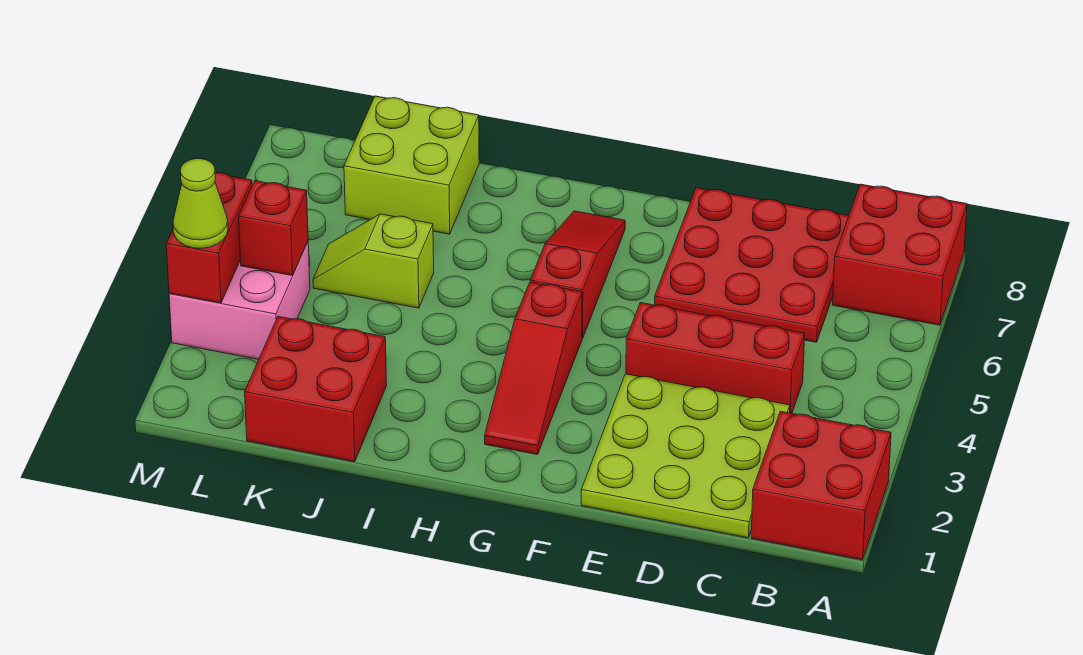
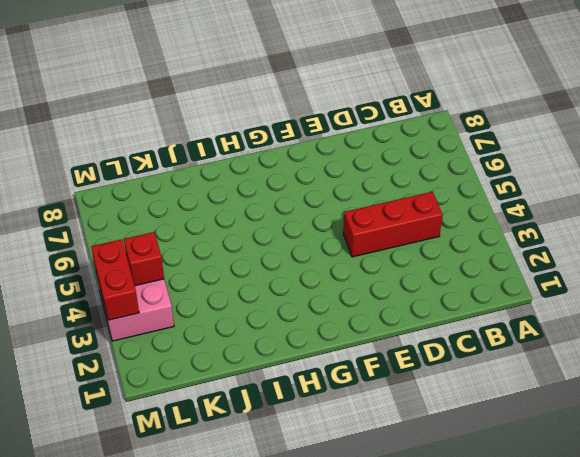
none -> red 2x2 brick [751,411,891,560]
none -> red 2x2 brick [833,184,967,325]
none -> lime 3x3 plate [581,374,790,538]

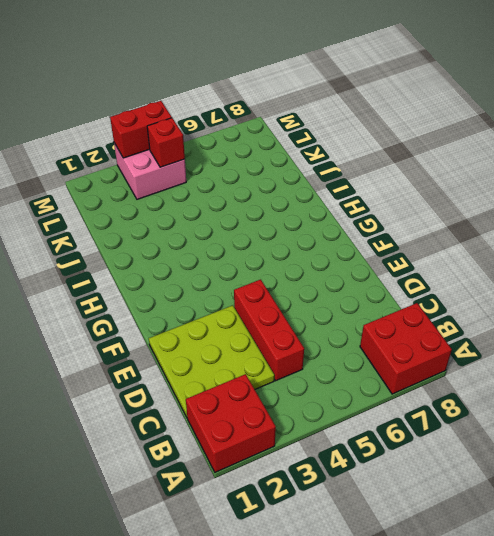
none -> red 3x3 plate [655,188,849,342]
none -> red 1x3 slope [485,282,582,455]
none -> red 1x3 slope [530,211,625,339]

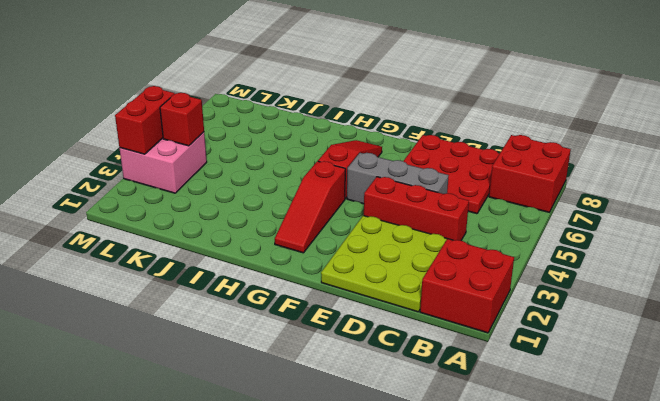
grey 1x3 brick [347,153,449,204] -> none
none -> red 2x2 brick [245,316,387,462]
none -> lime 1x2 slope [313,214,434,308]
none -> lime 2x2 brick [344,96,479,234]

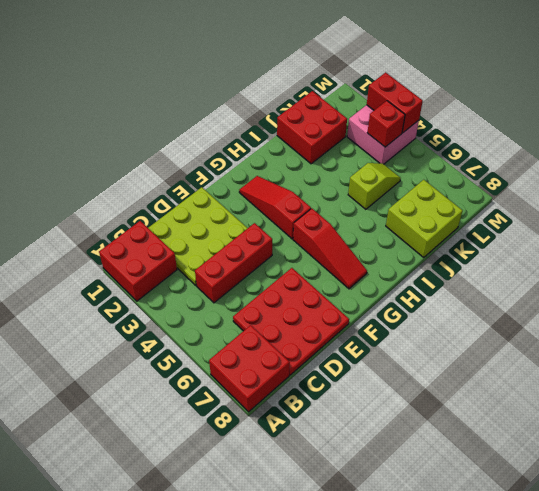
none -> lime 1x1 cone [173,159,228,248]

